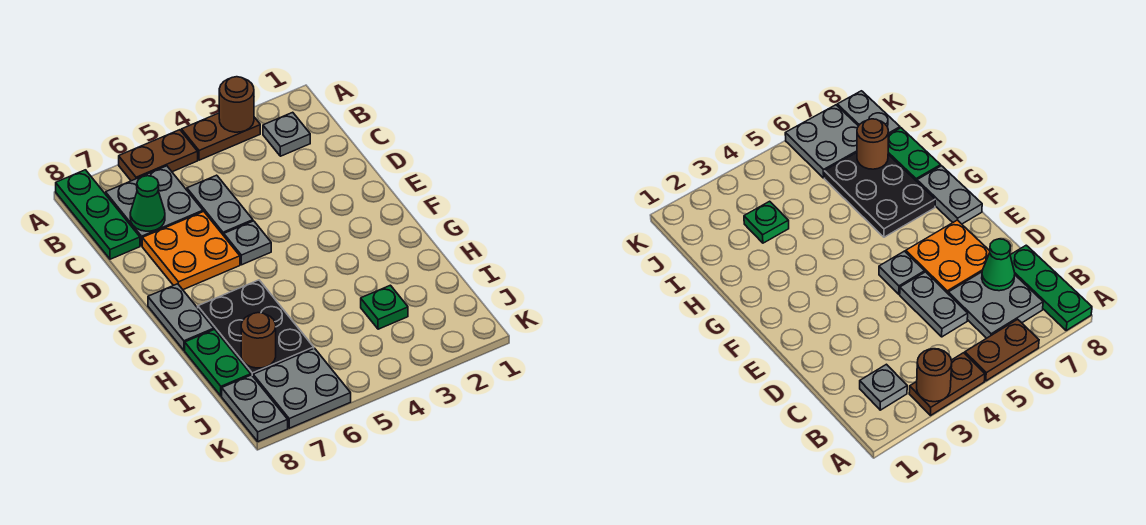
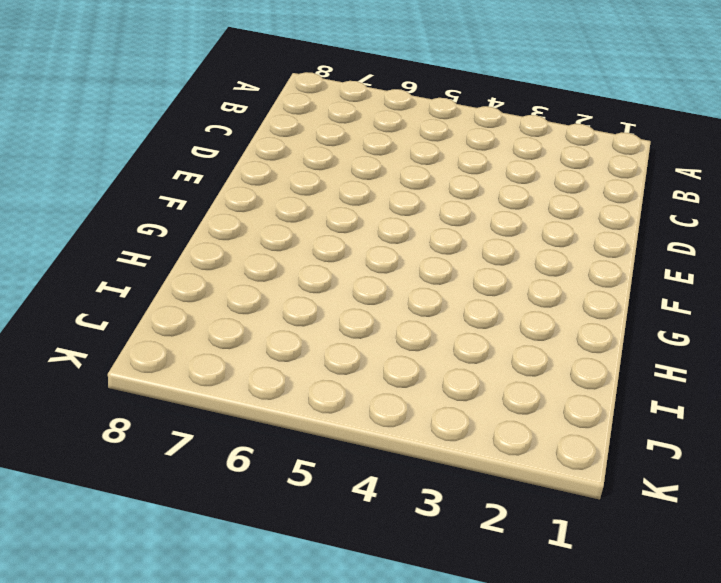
none -> brown 1x2 plate [181,113,260,160]
none -> brown 1x2 plate [119,130,198,181]
none -> green 1x3 plate [56,170,140,259]

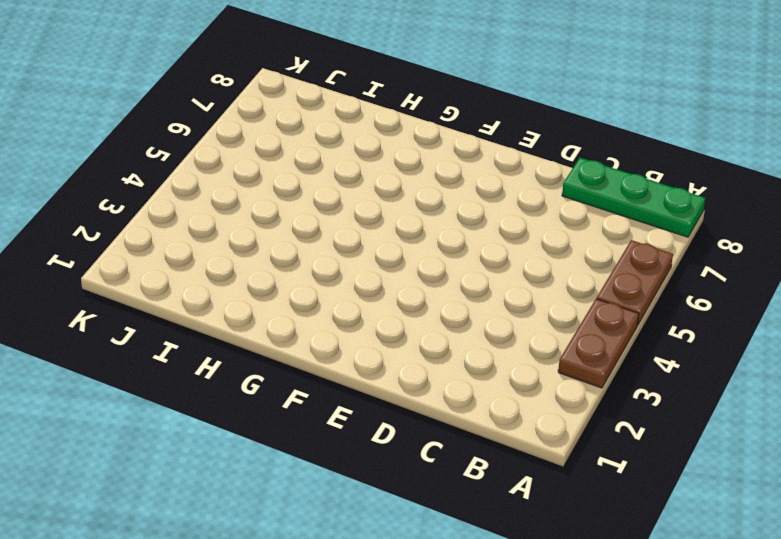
none -> grey 1x1 plate [263,112,310,156]
none -> grey 2x2 plate [106,166,203,246]
none -> grey 1x2 plate [187,175,253,236]

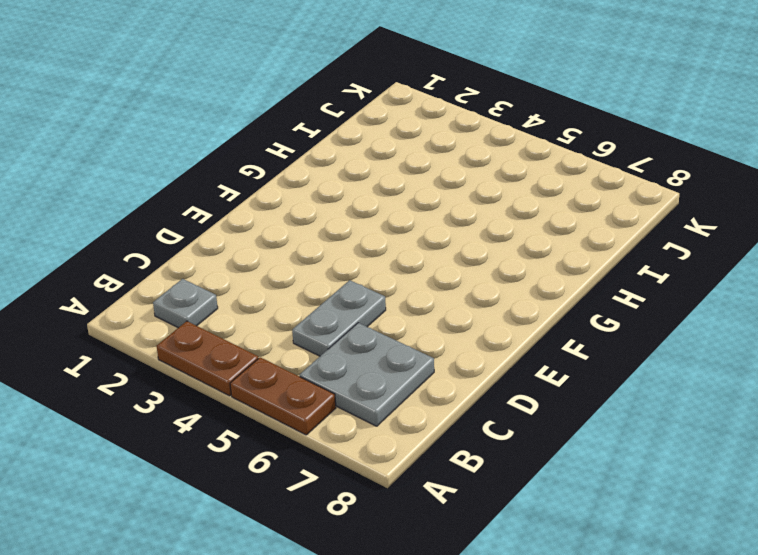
none -> green 1x3 plate [56,170,140,259]
none -> orange 2x2 plate [142,212,240,290]
none -> grey 1x1 plate [224,221,271,265]

